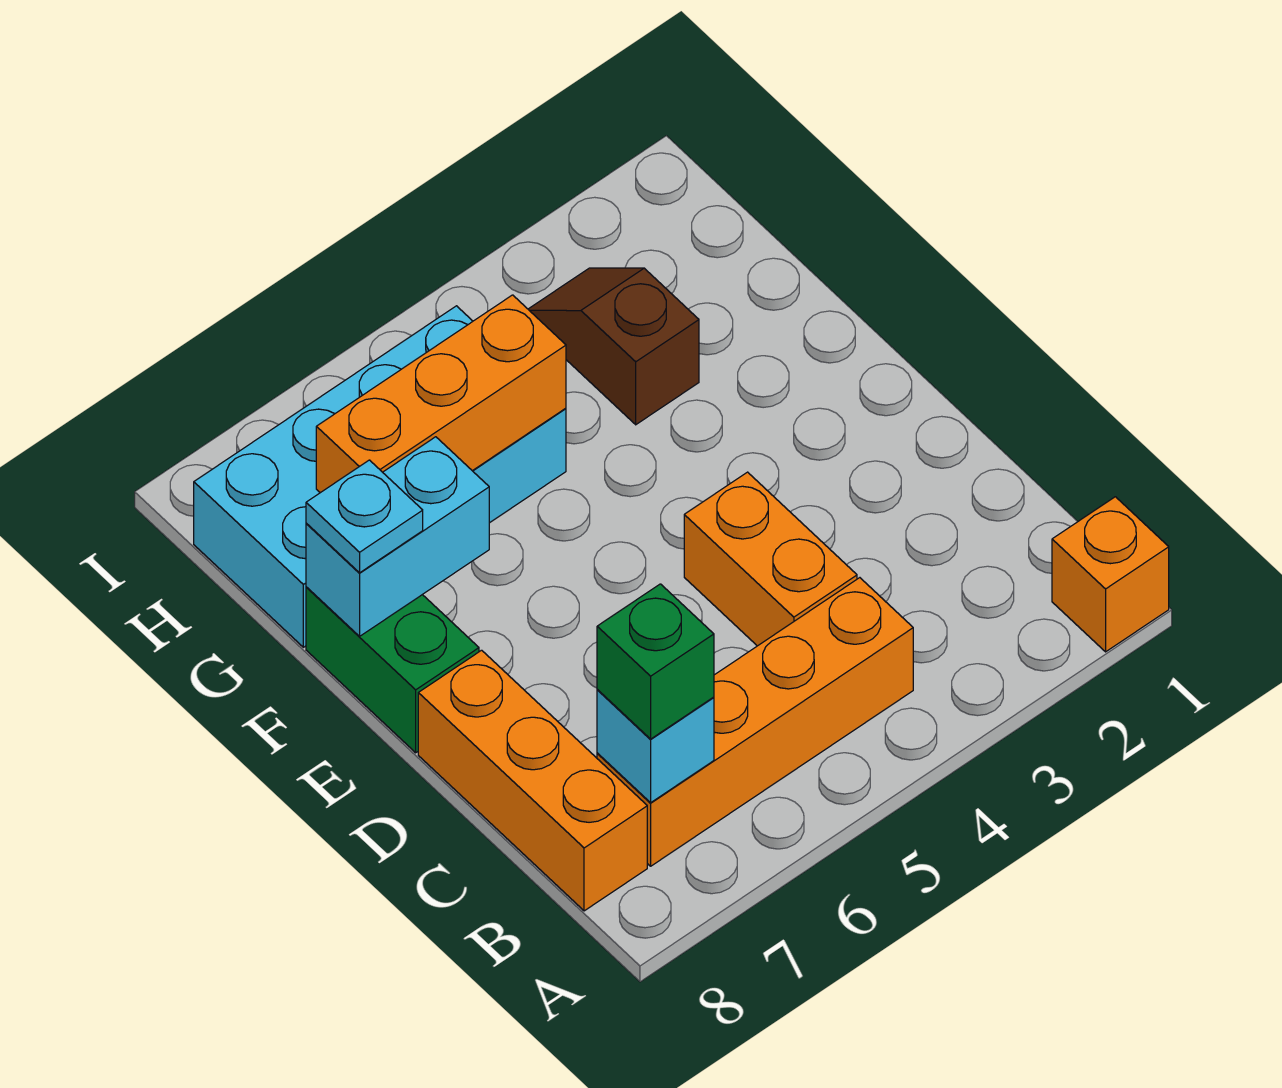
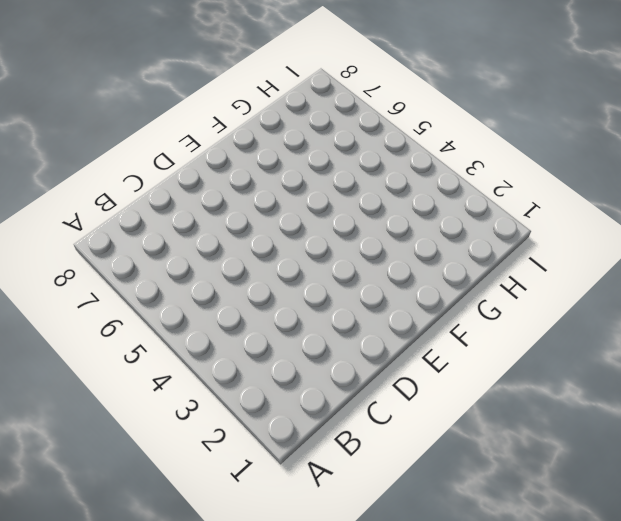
none -> orange 1x1 brick [1052,497,1169,652]
none -> orange 1x4 brick [597,578,913,866]
none -> orange 1x3 brick [418,650,647,911]

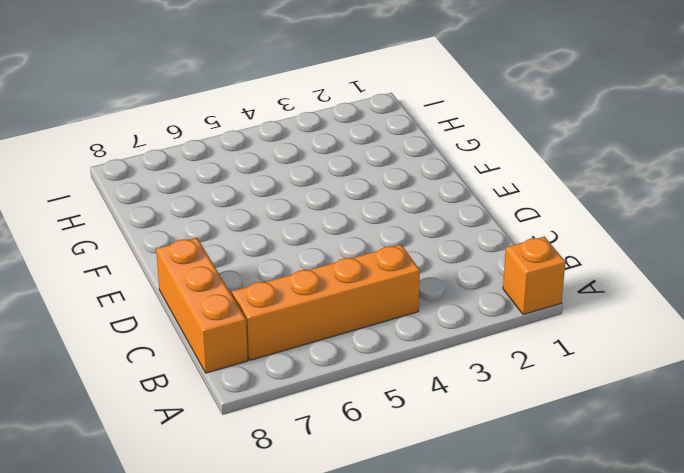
none -> orange 1x2 brick [684,472,857,646]
none -> green 1x2 brick [306,587,479,753]
none -> brown 1x2 slope [528,268,699,425]

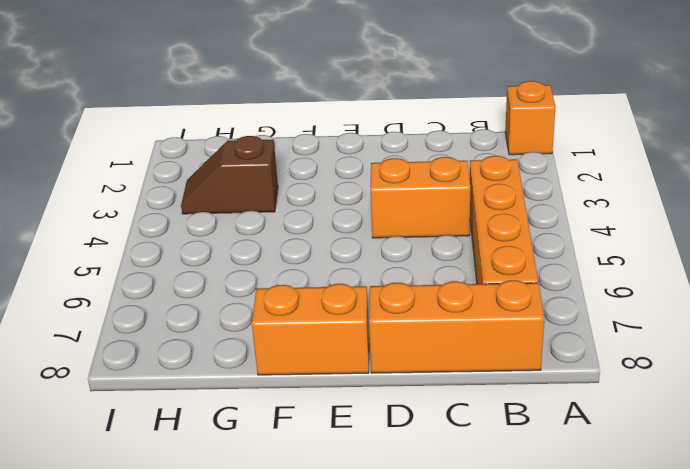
orange 1x2 brick [252,284,369,375] -> green 1x2 brick [306,587,479,753]
none -> cyan 2x4 brick [194,306,566,647]
none -> cyan 1x1 brick [597,690,714,803]
none -> cyan 1x2 brick [306,437,489,636]

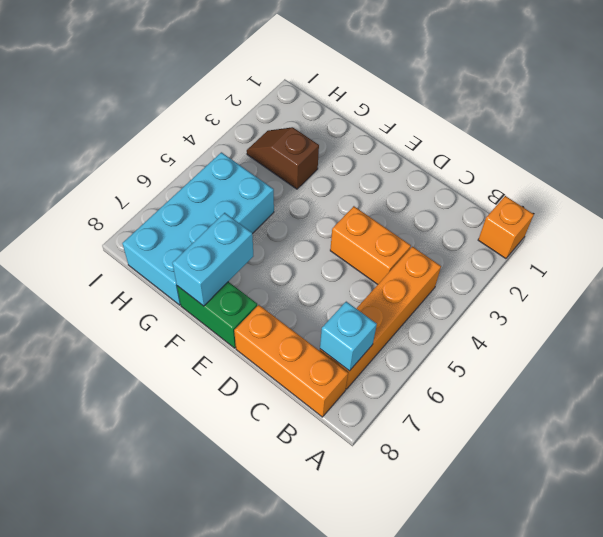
none -> orange 1x3 brick [316,295,566,493]
none -> green 1x1 brick [597,584,714,739]
none -> cyan 1x1 plate [306,460,423,573]

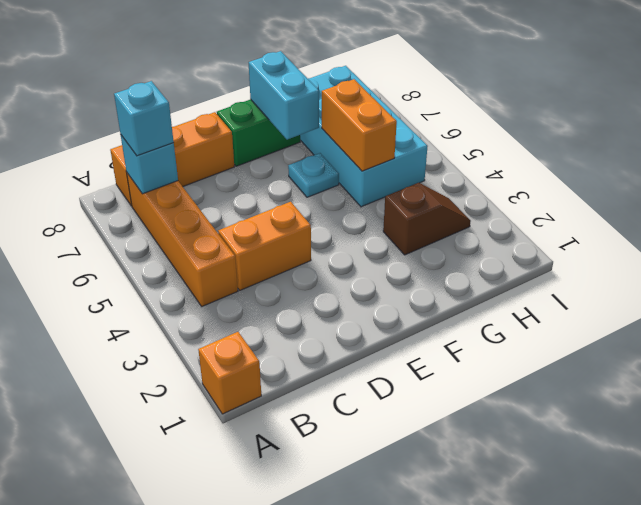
cyan 1x1 brick [114,81,174,156] -> green 1x1 brick [597,584,714,739]
cyan 1x1 plate [288,153,339,197] -> cyan 1x1 plate moved to [306,460,423,573]
orange 1x2 brick [322,79,397,171] -> orange 1x3 brick [316,295,566,493]

